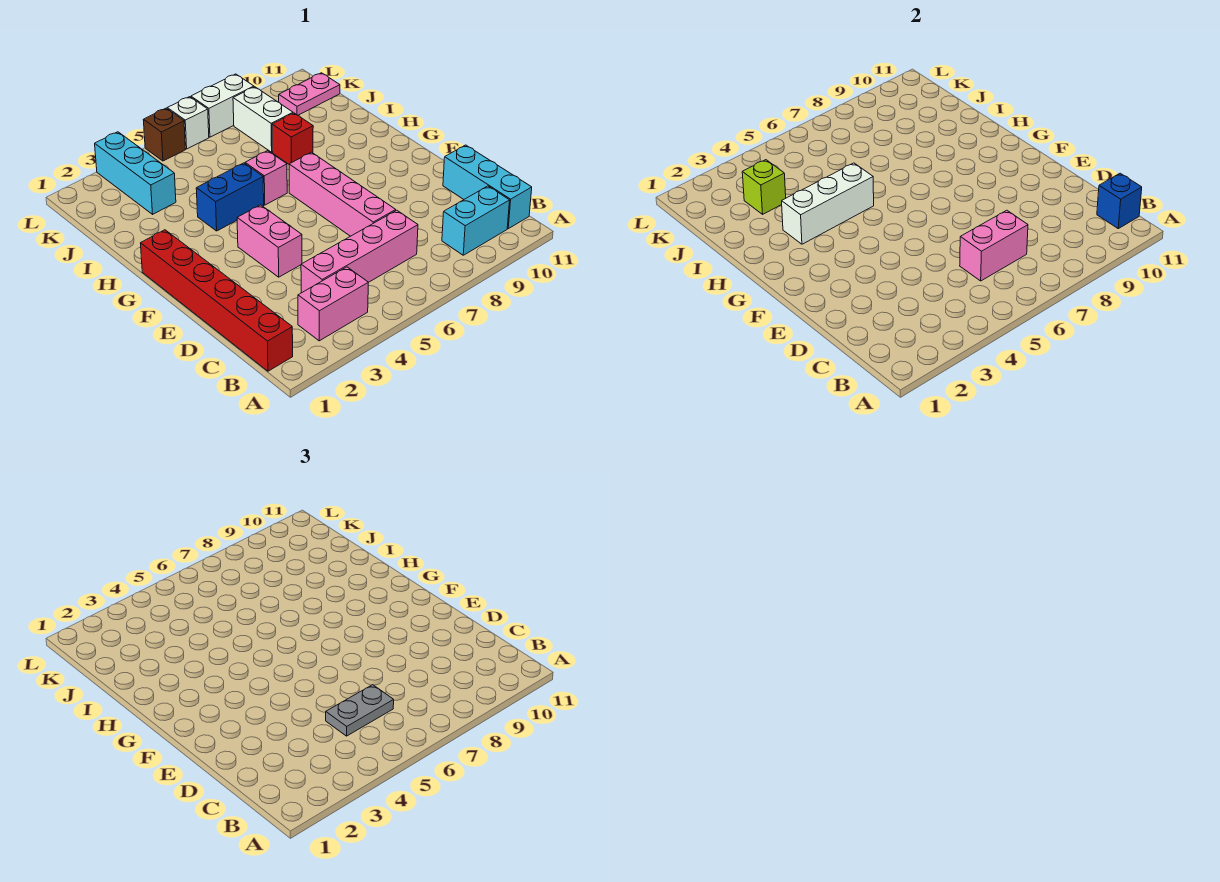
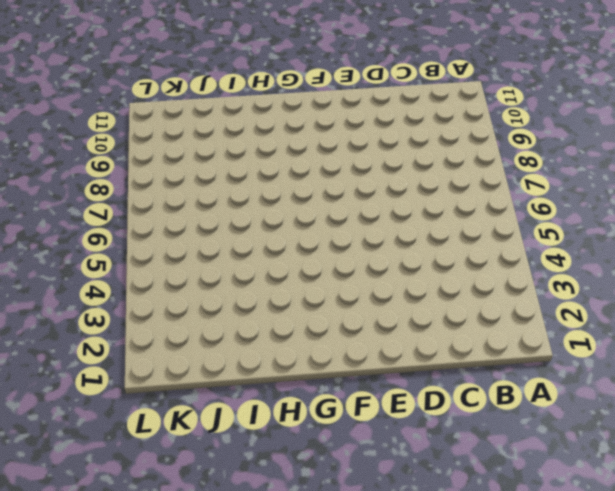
none -> red 1x6 brick [141,230,293,371]
none -> pink 1x2 brick [298,267,368,341]
none -> cyan 1x2 brick [442,186,510,255]

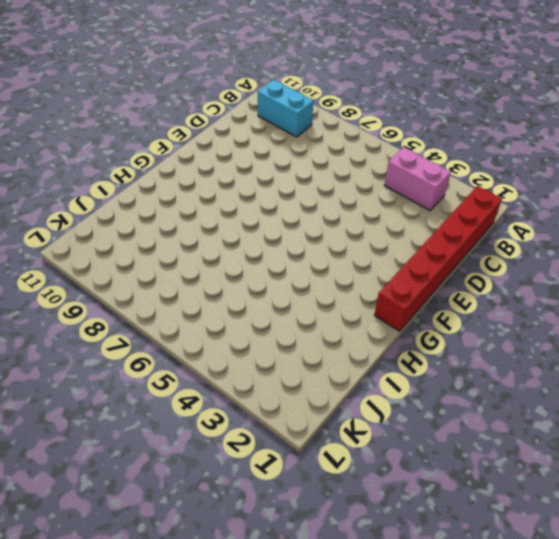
none -> cyan 1x3 brick [443,145,532,229]
none -> pink 1x4 brick [301,210,418,293]
none -> pink 1x4 brick [289,152,396,236]

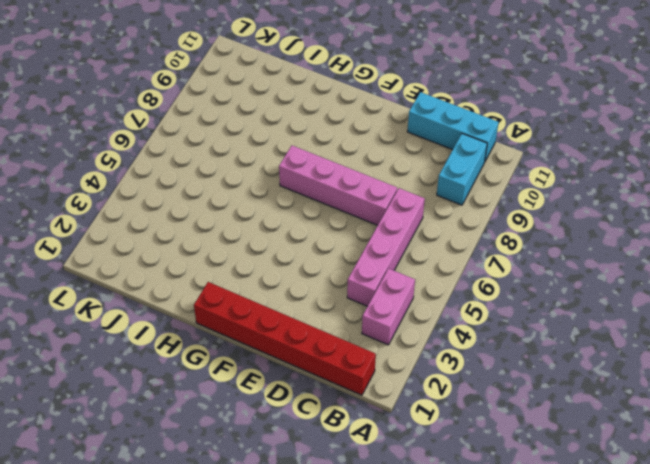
none -> pink 1x2 brick [237,205,302,277]
none -> blue 1x2 brick [196,163,264,231]
none -> pink 1x1 brick [245,151,287,205]

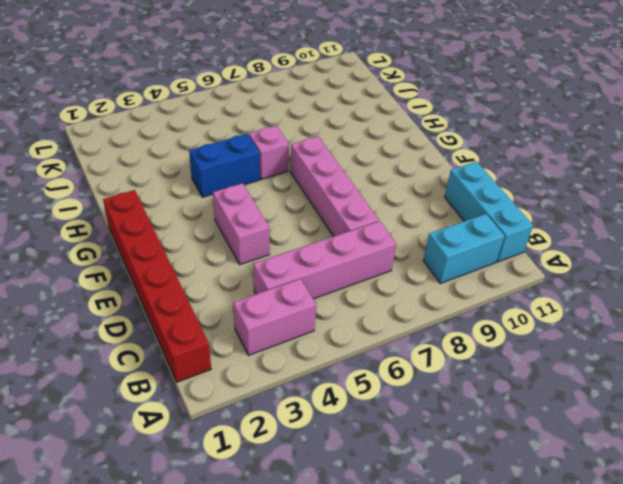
none -> red 1x1 brick [272,113,313,164]
none -> cyan 1x3 brick [95,132,176,214]
none -> white 1x2 brick [233,87,293,152]

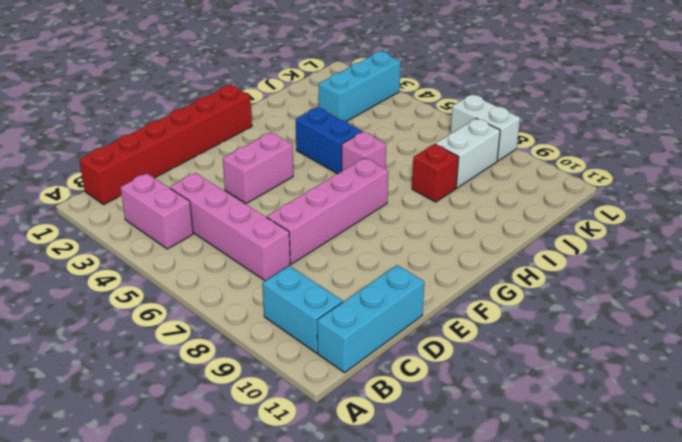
none -> pink 1x2 plate [279,73,340,115]
none -> brown 1x1 brick [144,108,185,161]
none -> white 1x1 brick [167,97,209,149]

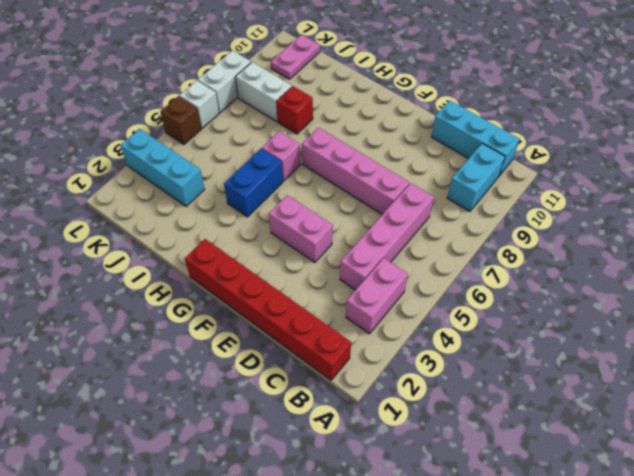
none -> blue 1x1 brick [1097,173,1142,229]
none -> pink 1x2 brick [960,210,1028,281]
none -> white 1x3 brick [782,163,874,244]

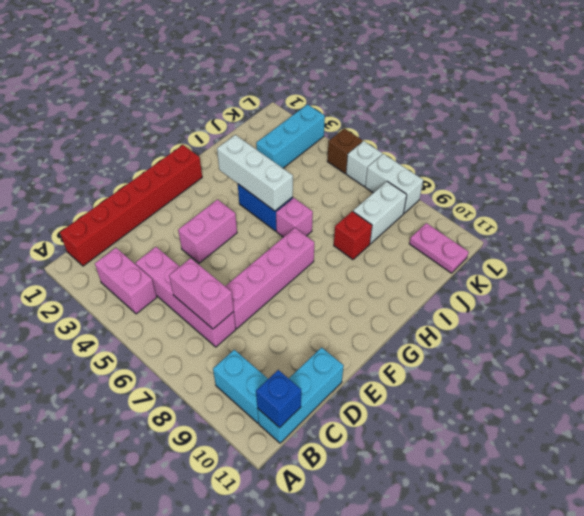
none -> lime 1x1 brick [742,160,786,214]
none -> grey 1x2 plate [326,685,394,736]

